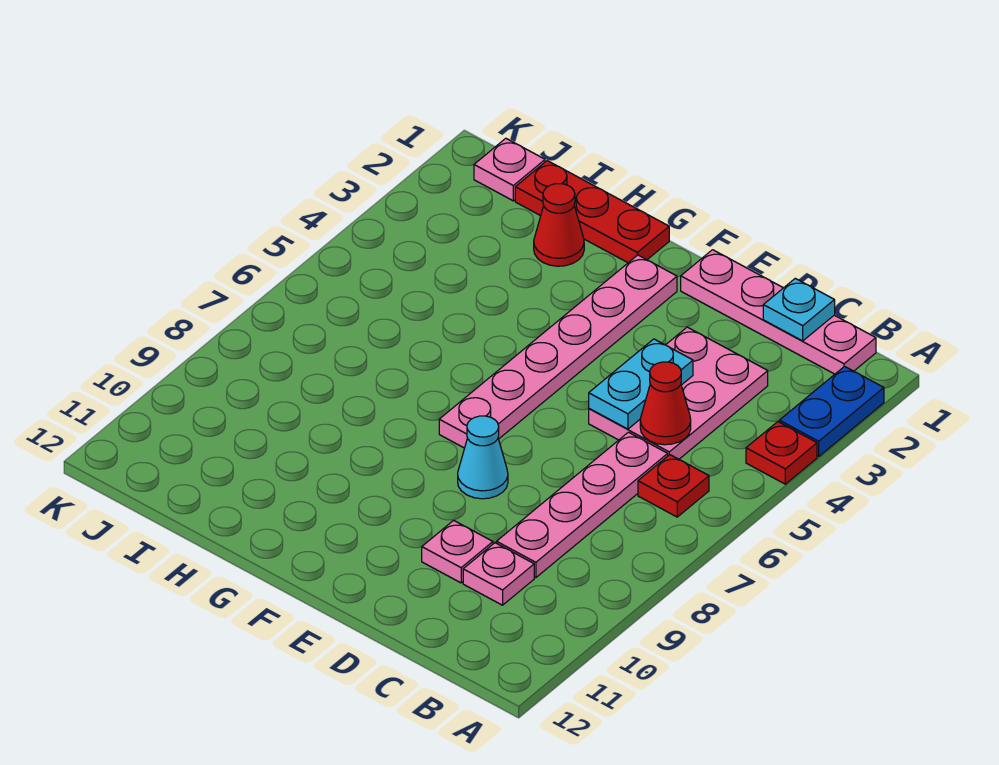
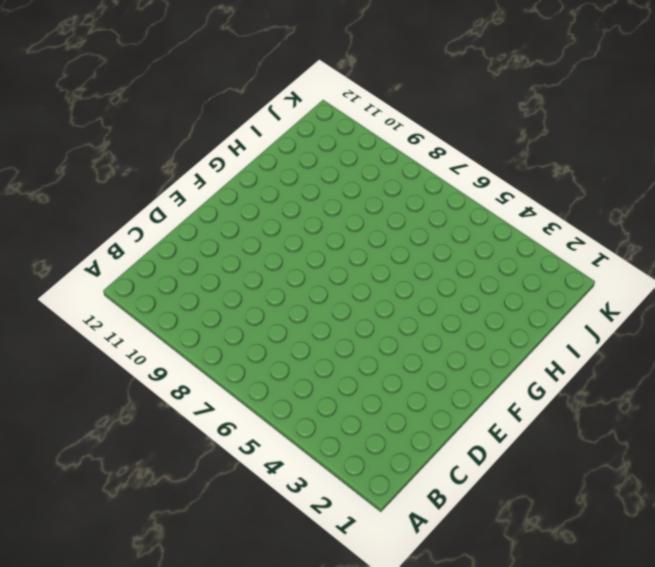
none -> blue 1x2 plate [779,366,884,456]
none -> red 1x1 plate [746,422,817,484]
none -> pink 1x4 plate [681,250,876,374]

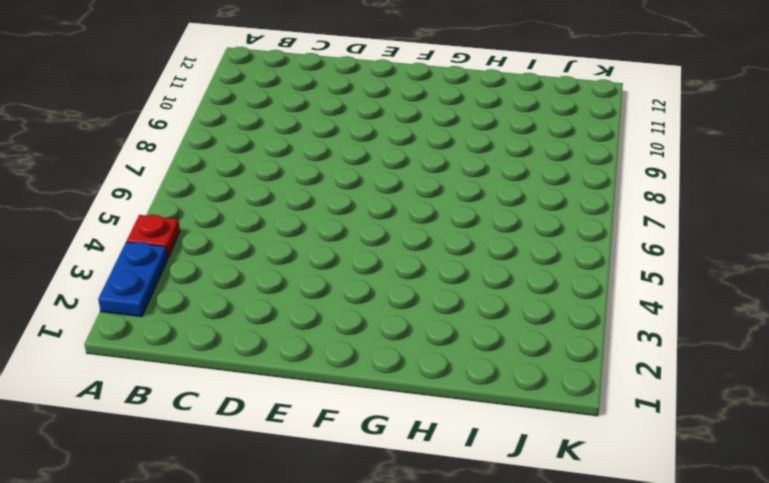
none -> pink 1x4 plate [681,250,876,374]
none -> red 1x1 plate [638,455,709,517]
none -> pink 2x3 plate [589,327,768,459]

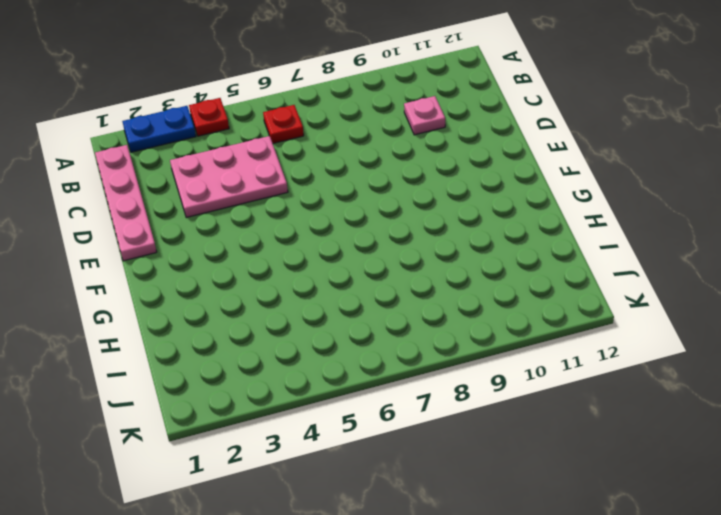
none -> pink 1x4 plate [497,432,668,578]
none -> pink 1x1 plate [422,520,493,583]
none -> cyan 1x1 cone [458,416,508,499]

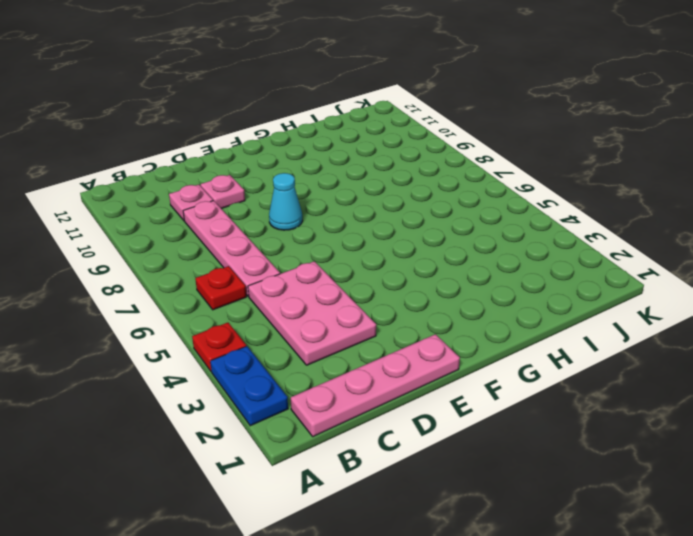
none -> pink 1x6 plate [439,255,677,448]
none -> red 1x3 plate [515,161,669,263]
none -> red 1x1 cone [534,184,584,266]

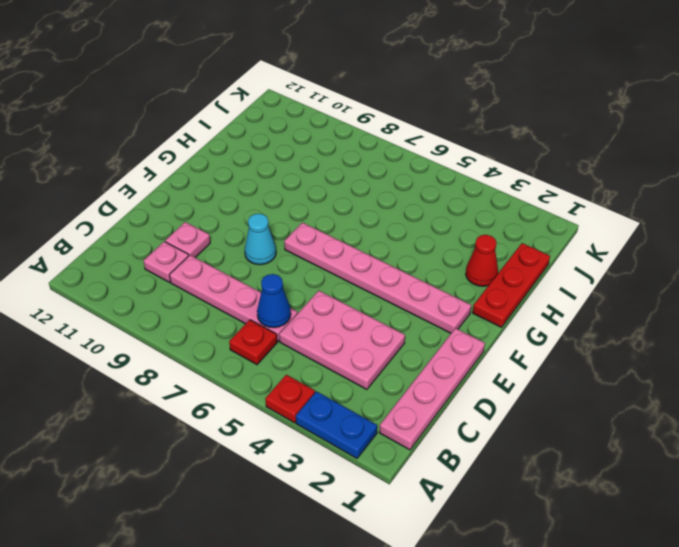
blue 1x1 cone [257,274,291,328] -> none
none -> pink 1x1 plate [474,138,545,201]
none -> cyan 1x1 plate [763,278,835,341]
none -> red 1x1 cone [640,362,691,445]

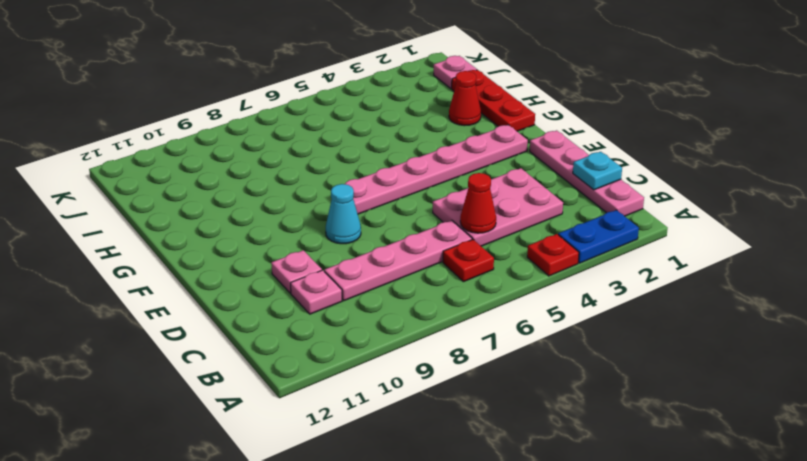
none -> cyan 1x2 plate [589,339,693,429]

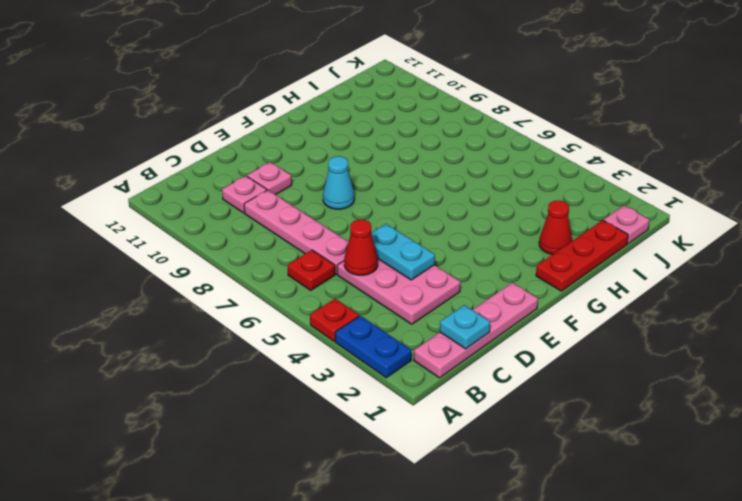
none -> pink 1x6 plate [439,255,677,448]

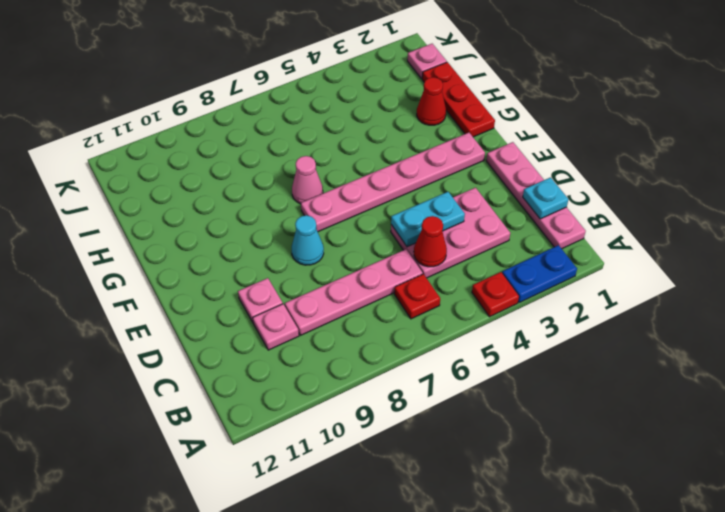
pink 1x1 cone [292,156,323,204] -> none

